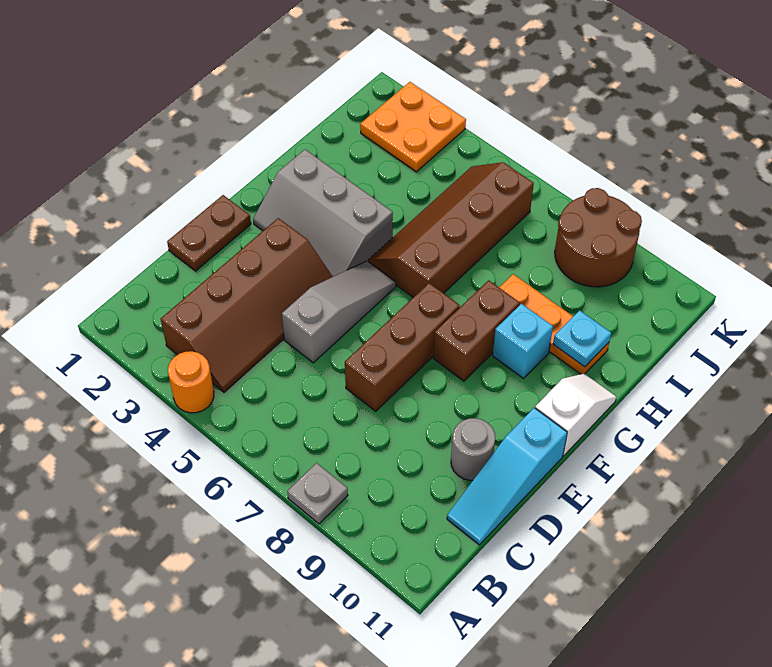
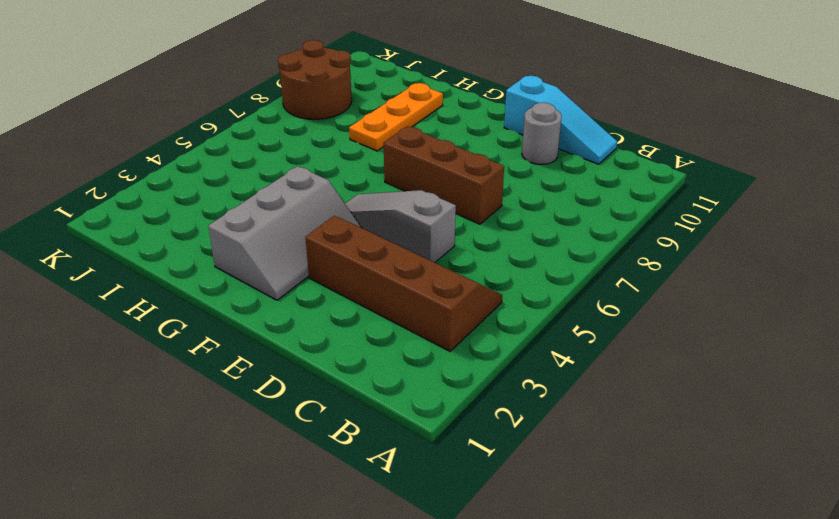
none -> orange 1x1 round brick [168,351,214,413]
none -> grey 1x1 plate [287,463,348,524]
none -> brown 1x2 plate [167,195,251,271]

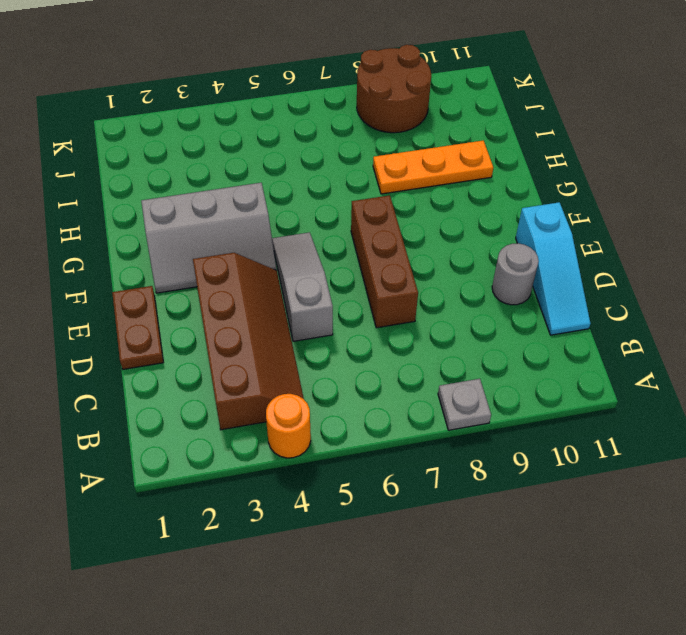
none -> brown 1x2 brick [433,280,520,381]
none -> white 1x2 slope [535,374,616,456]
none -> brown 2x4 slope [368,162,534,297]

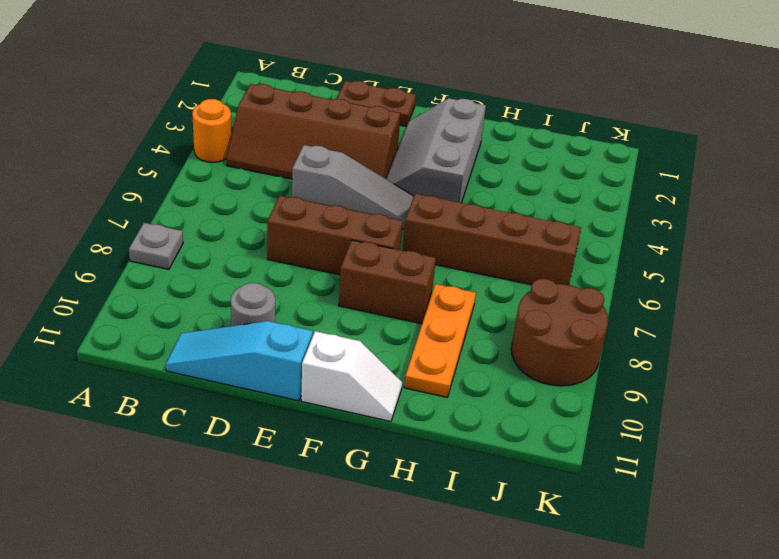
none -> cyan 1x1 brick [493,304,553,378]
none -> orange 2x2 plate [360,82,466,172]
none -> cyan 1x1 plate [553,310,611,367]

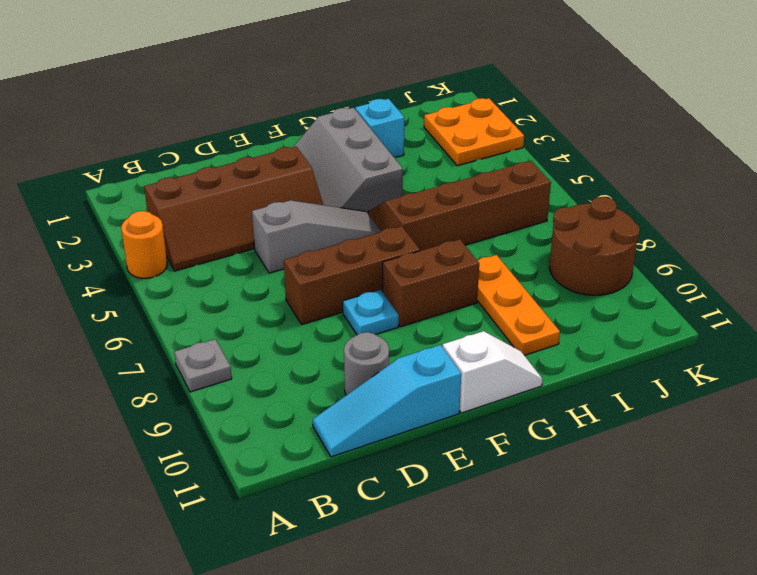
cyan 1x1 plate [343,290,399,335] -> cyan 1x1 plate moved to [553,310,611,367]
cyan 1x1 brick [355,99,404,158] -> cyan 1x1 brick moved to [493,304,553,378]
none -> brown 1x2 plate [167,195,251,271]

